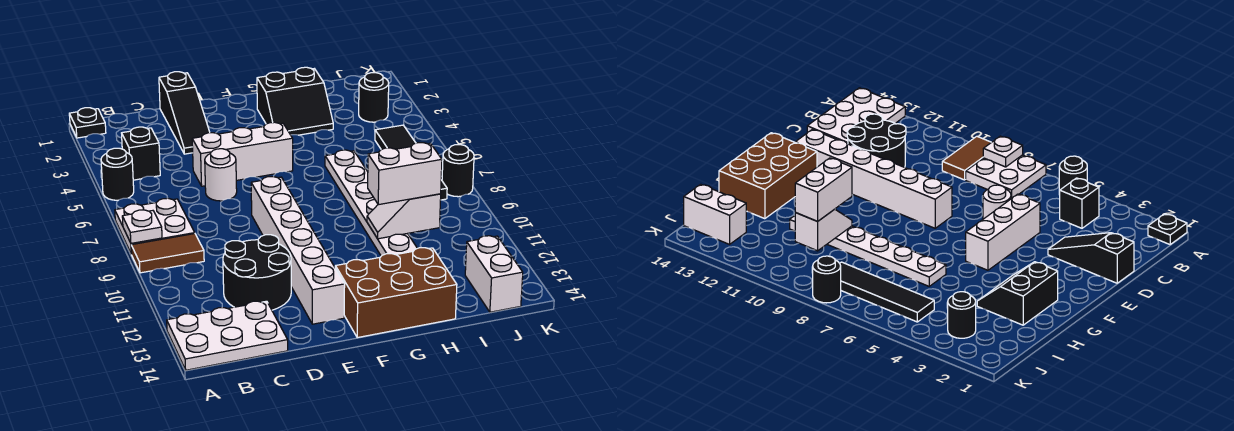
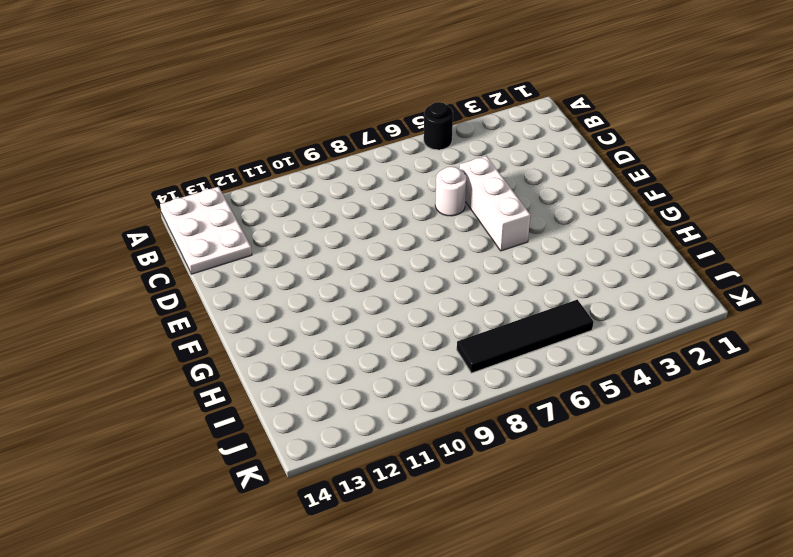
none -> black 1x1 plate [69,108,106,138]
none -> white 2x2 plate [115,198,195,254]
none -> brown 1x2 tile [131,234,204,273]

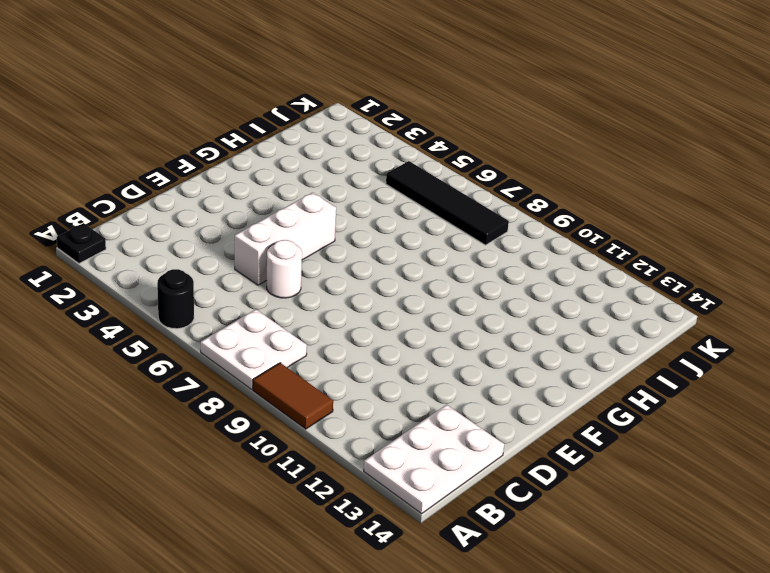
brown 1x2 tile [253,363,333,429] -> brown 1x2 tile turned to [131,234,204,273]
none -> black 1x1 brick [122,127,160,180]
none -> black 2x2 round brick [223,235,291,310]
none -> black 1x3 slope [159,72,210,154]

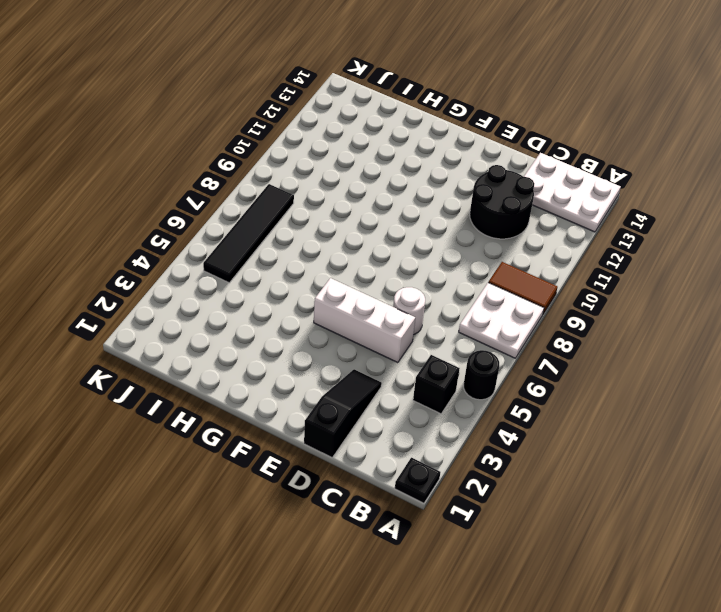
none -> white 1x6 brick [251,177,345,324]
none -> brown 2x3 brick [335,248,457,338]
none -> black 2x2 slope [257,67,333,135]

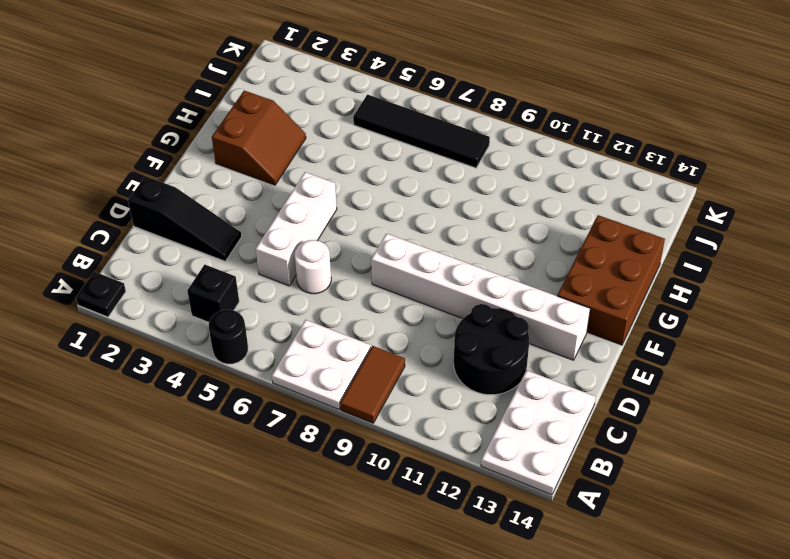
brown 2x2 slope [212,91,306,185] -> black 2x2 slope [257,67,333,135]
none -> white 1x6 plate [325,150,417,256]
none -> black 1x1 round brick [359,73,389,122]
none -> white 1x2 brick [465,236,523,312]

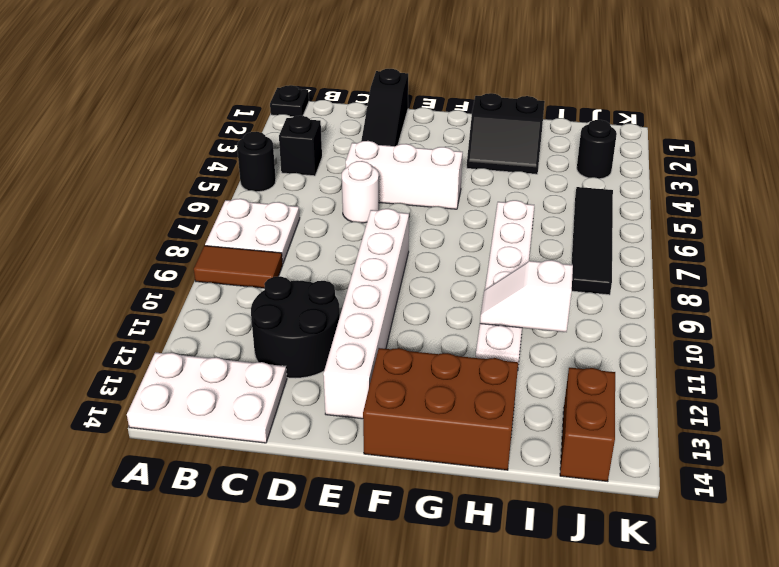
brown 1x2 brick [560,368,615,481] -> white 1x2 brick [465,236,523,312]
none -> black 1x1 round brick [442,145,474,197]
none -> white 1x1 plate [122,210,162,243]
none -> white 1x2 brick [368,143,442,205]

